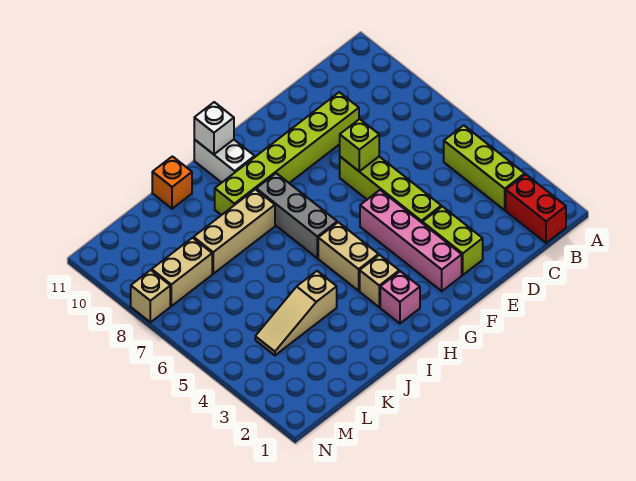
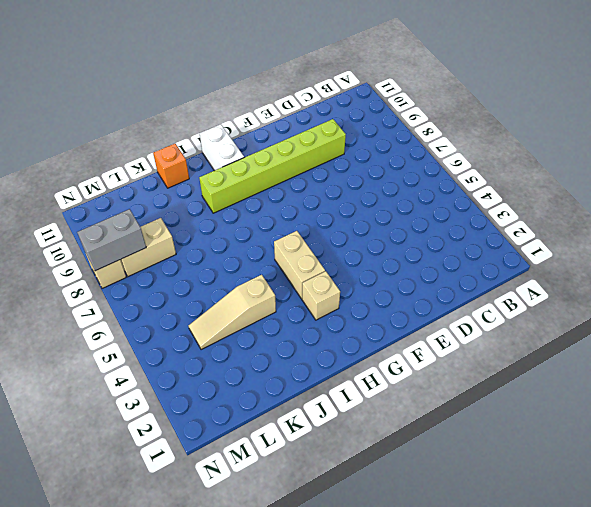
grey 1x2 brick [77,209,146,271] -> none
none -> red 1x2 brick [506,174,566,243]
none -> lime 1x3 brick [444,125,525,210]
none -> lime 1x2 brick [422,206,483,275]

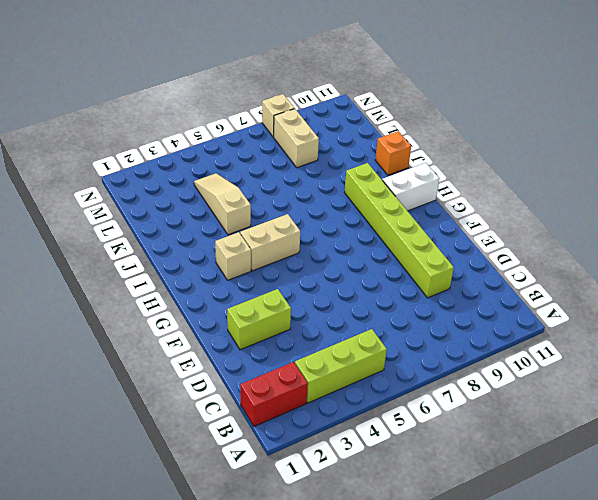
none -> lime 1x4 brick [340,157,441,223]
none -> pink 1x4 brick [360,190,462,291]
none -> pink 1x1 brick [380,271,420,323]

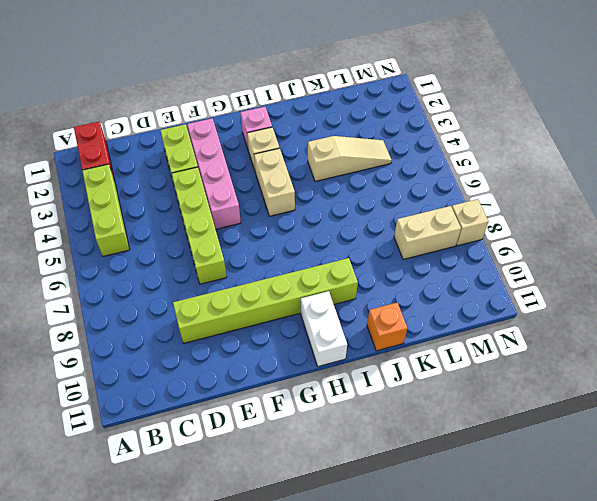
none -> grey 1x3 brick [256,173,337,258]
none -> tan 1x3 brick [194,189,275,274]
none -> lime 1x1 brick [340,119,379,171]

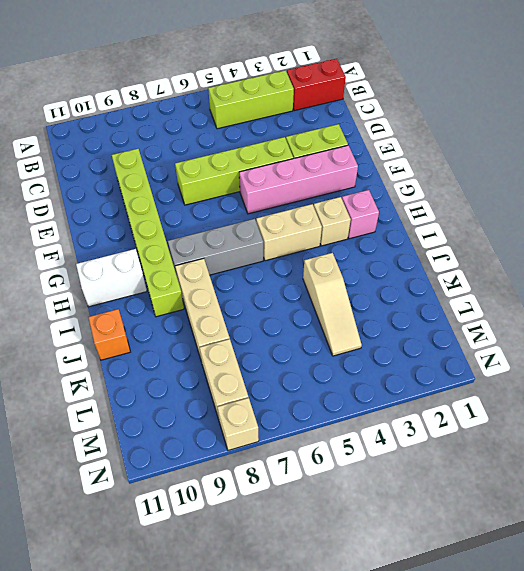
none -> lime 1x1 brick [340,119,379,171]
none -> white 1x1 brick [194,102,234,154]

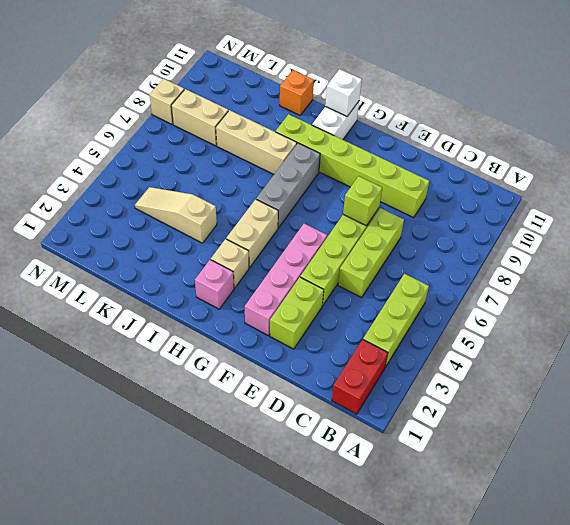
lime 1x3 brick [338,208,404,298] -> none

